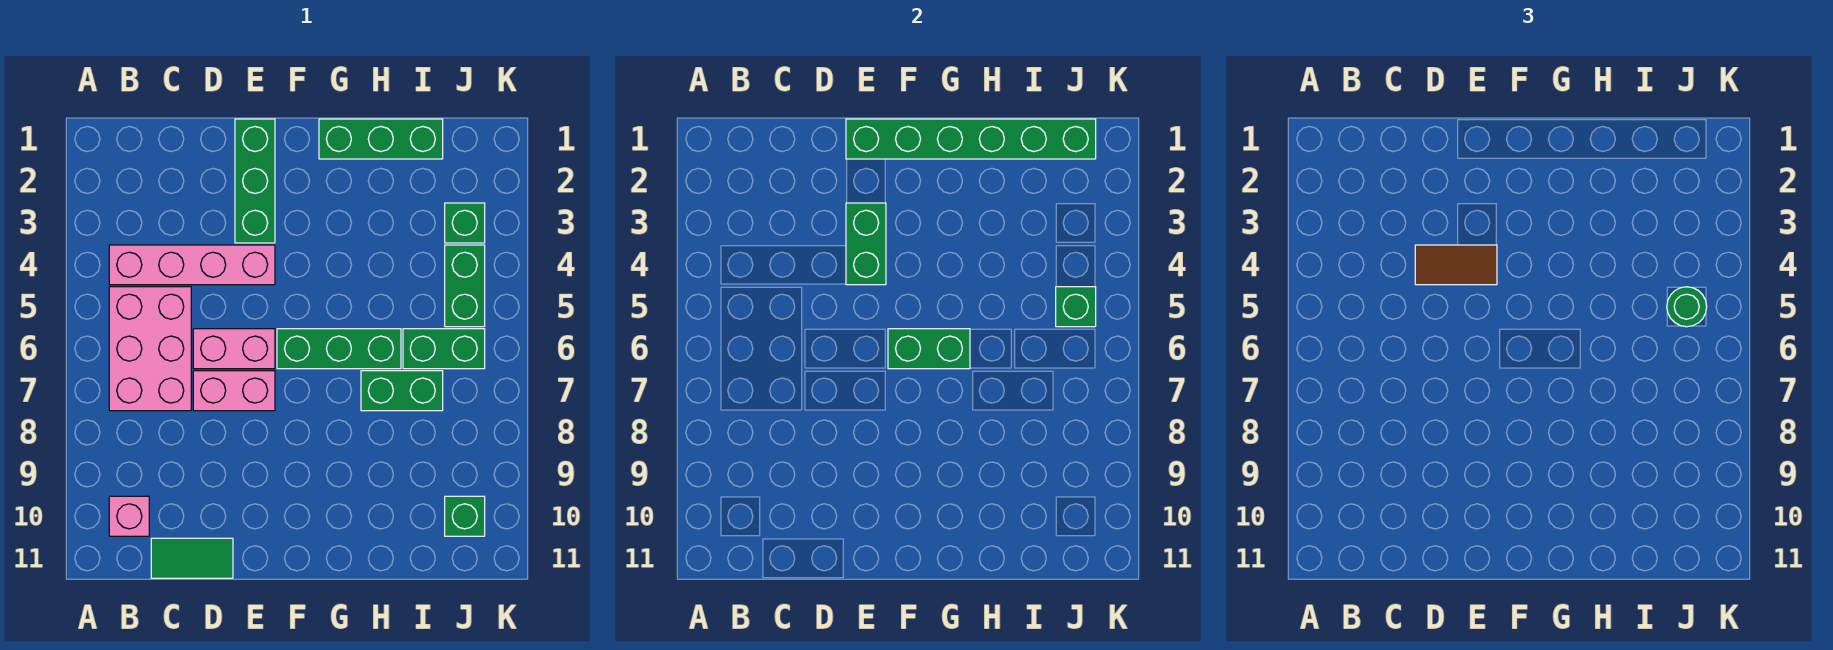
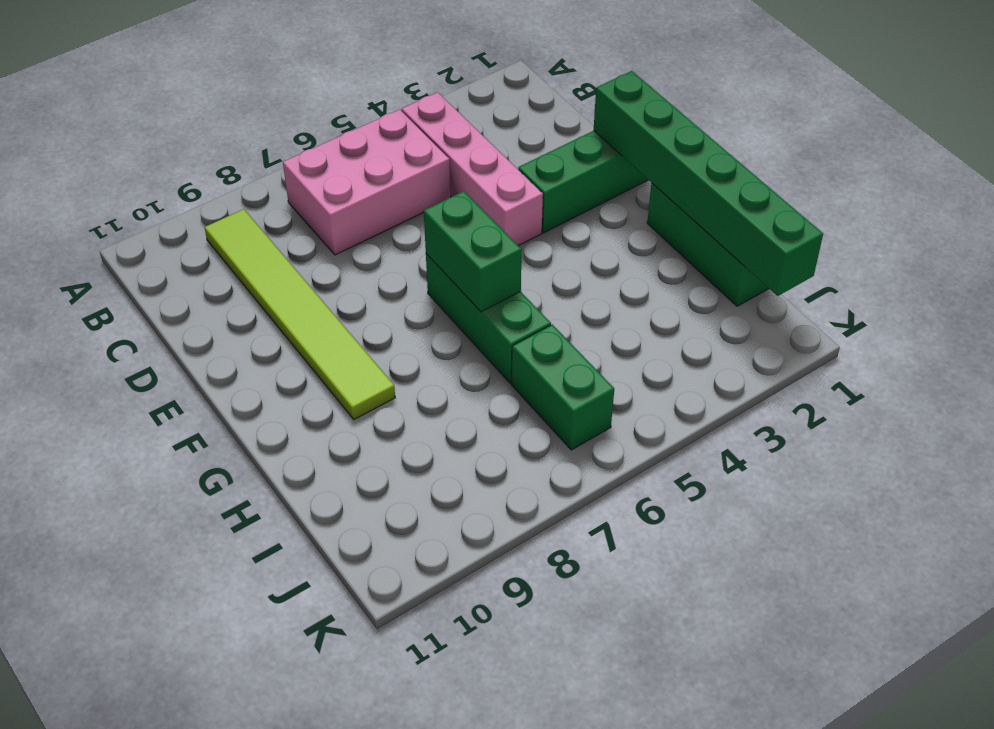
lime 1x6 tile [205,209,395,419] -> none
none -> pink 1x1 brick [109,496,149,536]
none -> green 1x2 tile [151,538,233,578]
none -> pink 1x2 brick [193,329,275,369]

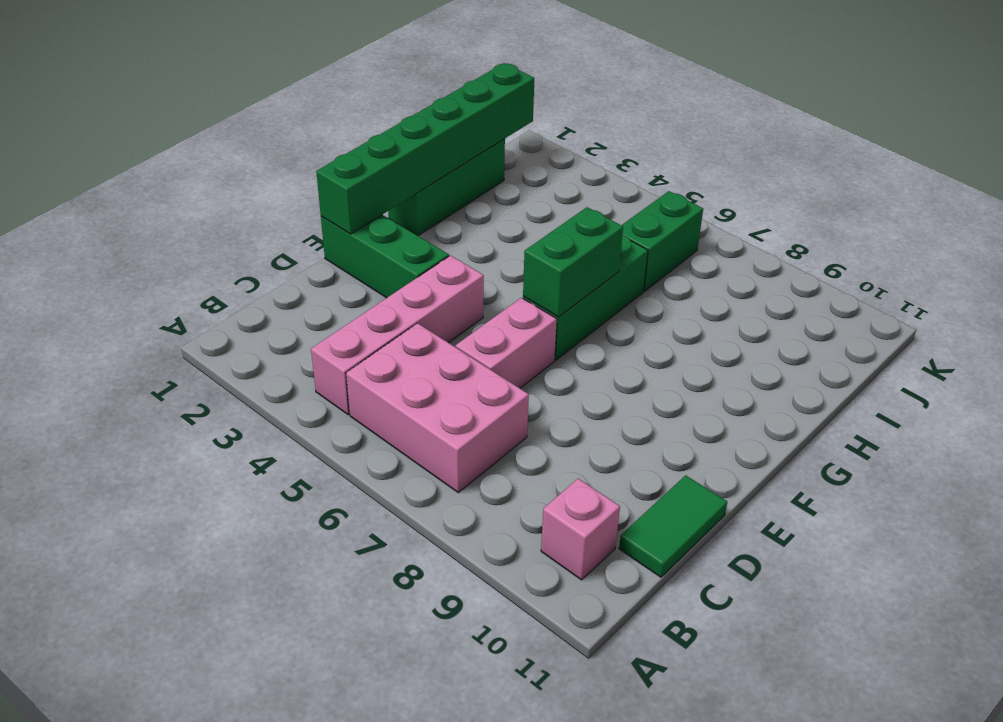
none -> pink 1x2 brick [193,371,275,411]
none -> green 1x2 brick [361,371,443,411]
none -> green 1x1 brick [445,203,485,243]

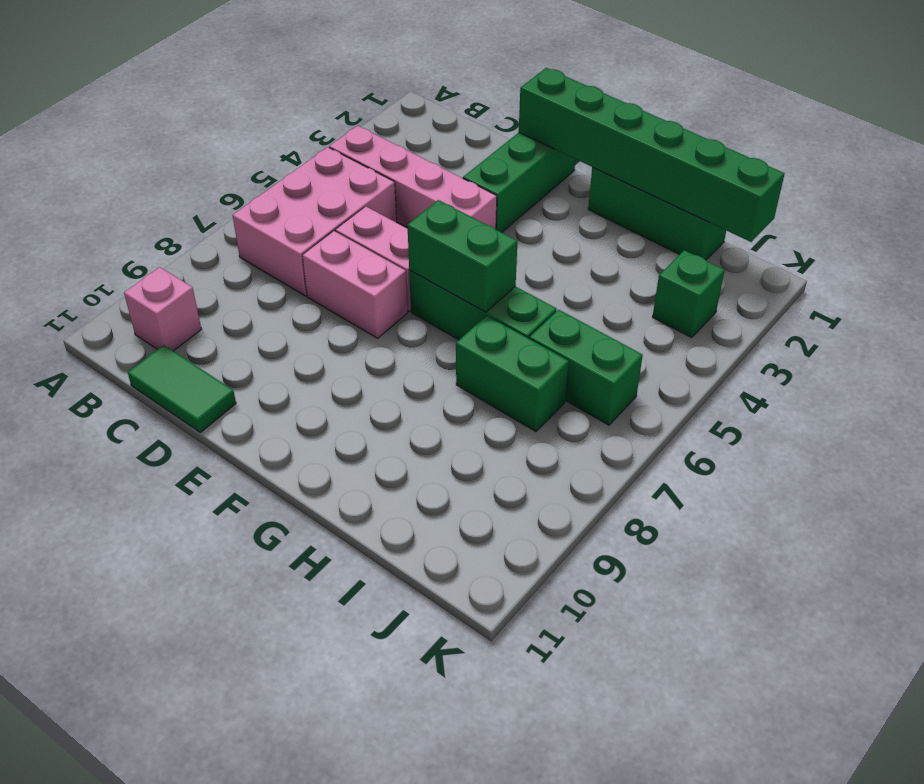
none -> green 1x2 brick [445,245,485,327]
none -> green 1x1 brick [445,496,485,536]
none -> green 1x2 brick [846,203,886,285]

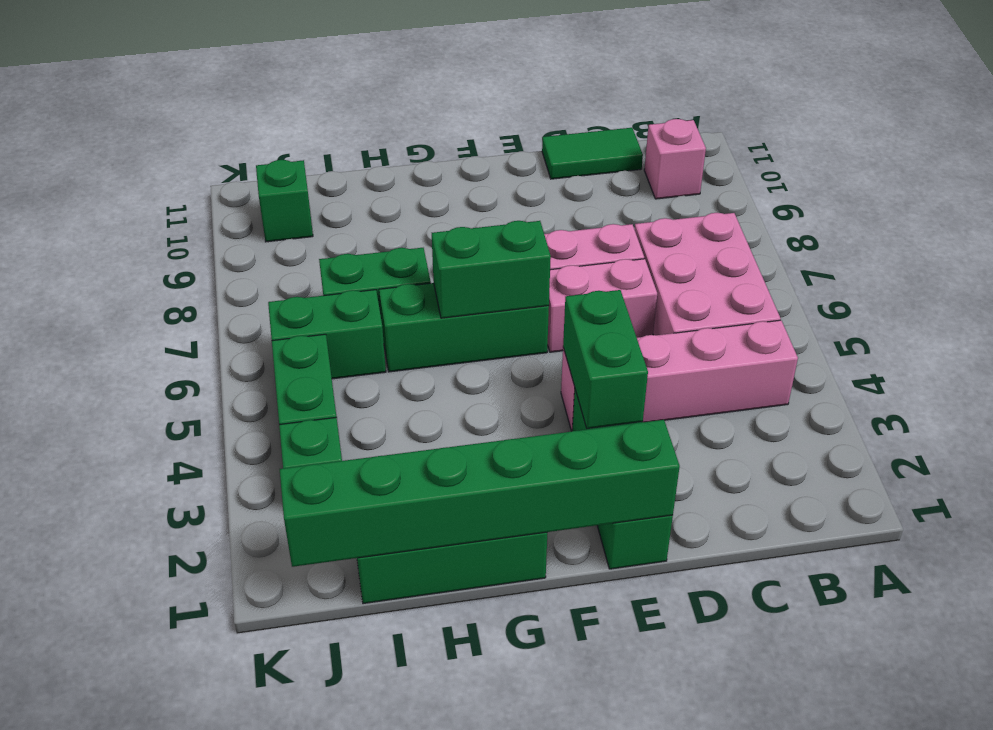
none -> green 1x1 brick [1056,287,1096,327]
none -> brown 1x2 tile [1415,245,1497,285]
none -> green 1x1 round brick [1667,287,1707,327]

